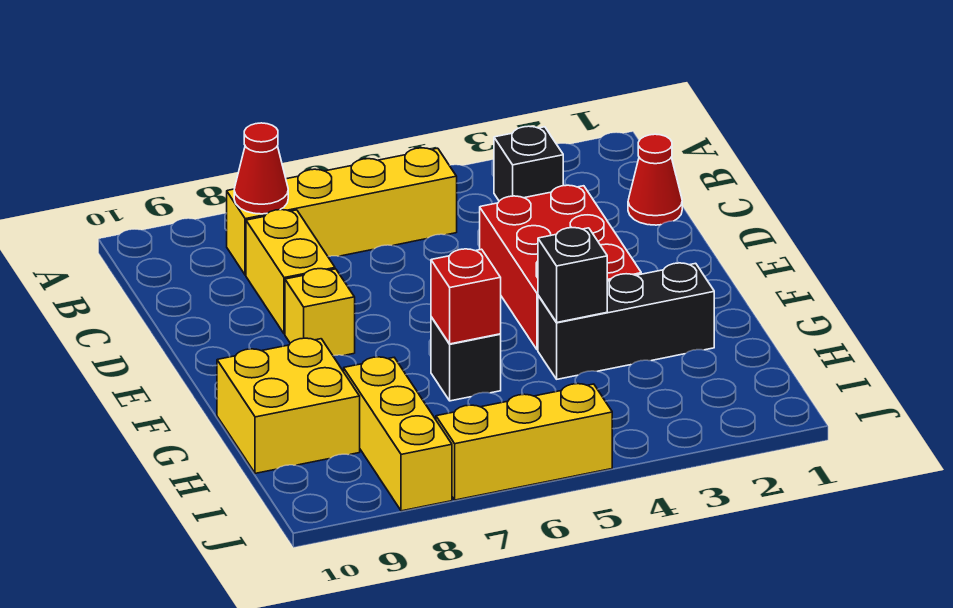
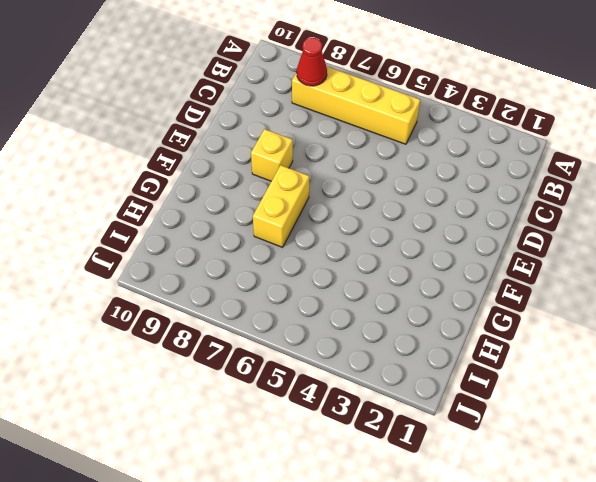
yellow 1x2 brick [253,165,309,247] -> yellow 1x2 brick moved to [246,210,335,334]
none -> black 1x1 brick [494,126,563,201]
none -> red 1x1 cone [628,134,682,225]
none -> red 2x3 brick [480,185,641,350]

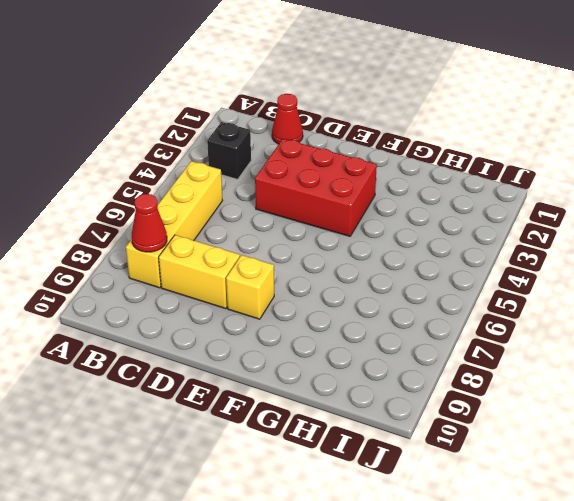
none -> black 1x3 brick [538,263,714,379]
none -> black 1x1 brick [431,317,501,401]
none -> yellow 2x2 brick [217,338,360,473]

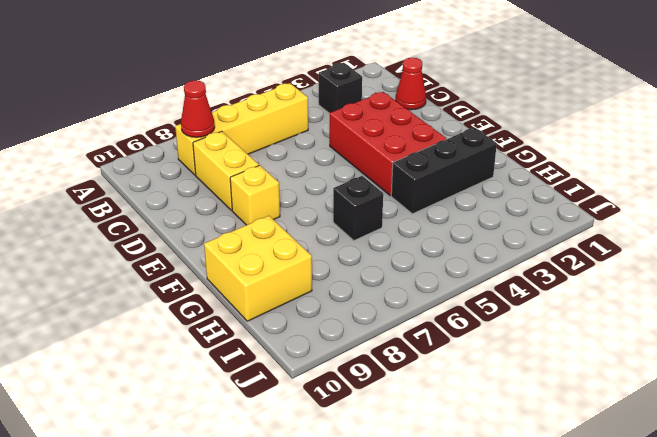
none -> yellow 1x3 brick [344,357,452,511]
none -> yellow 1x3 brick [436,384,612,500]
none -> black 1x1 brick [538,228,607,322]

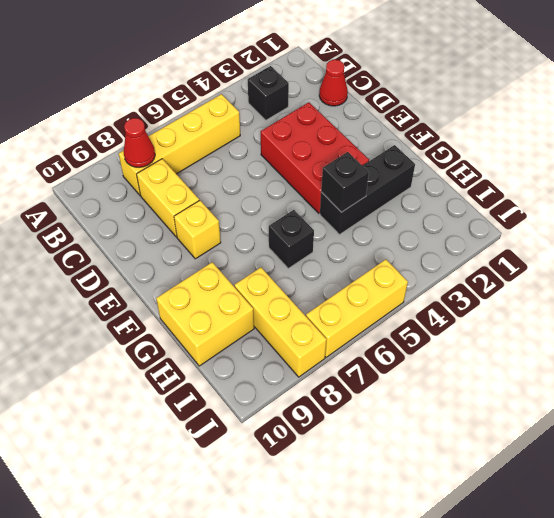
none -> red 1x1 brick [431,249,501,344]

